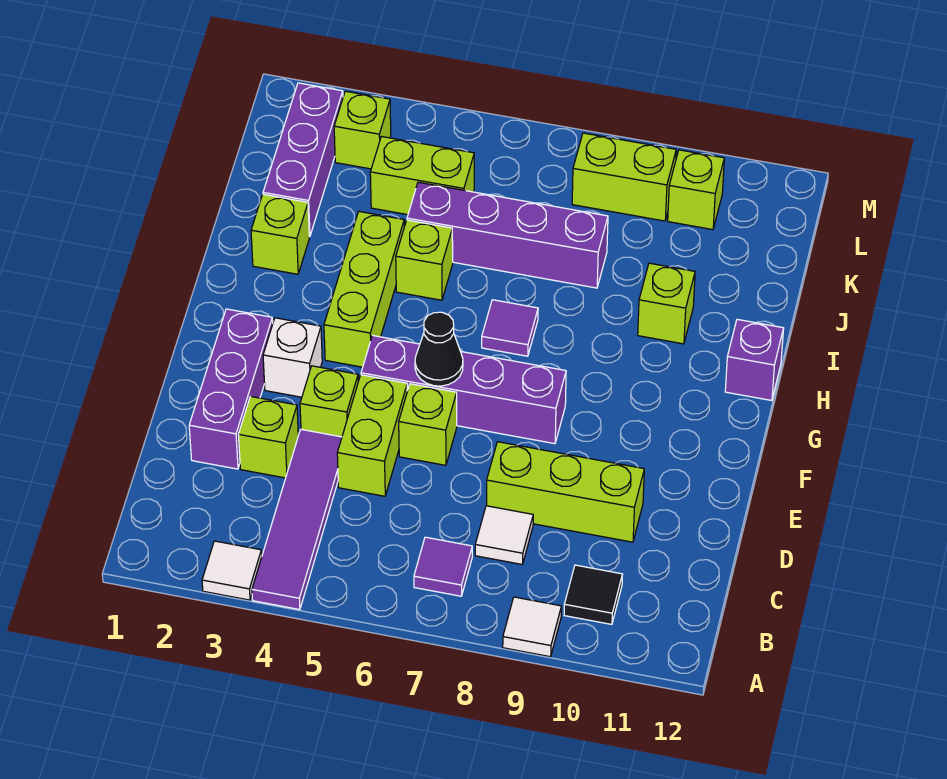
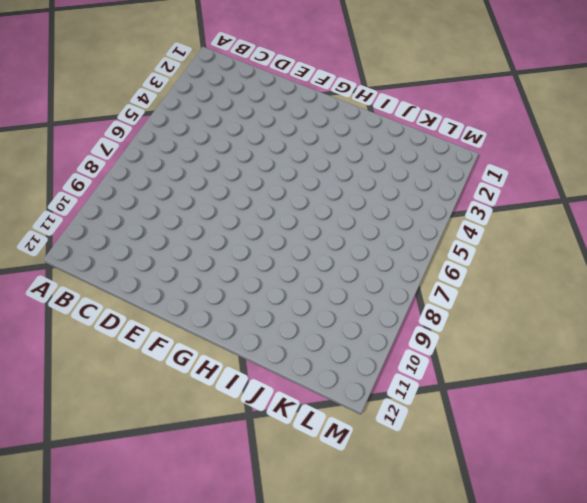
none -> white 1x1 tile [202,541,262,600]
none -> purple 1x4 tile [252,429,342,610]
none -> white 1x1 tile [503,597,561,657]

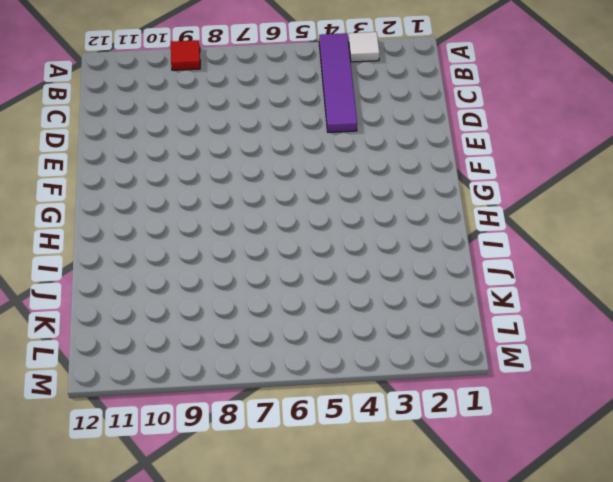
red 1x1 tile [171,40,200,70] -> white 1x1 tile [503,597,561,657]
none -> purple 1x1 tile [414,537,472,596]
none -> black 1x1 tile [564,565,623,624]
none -> white 1x1 tile [475,506,533,564]

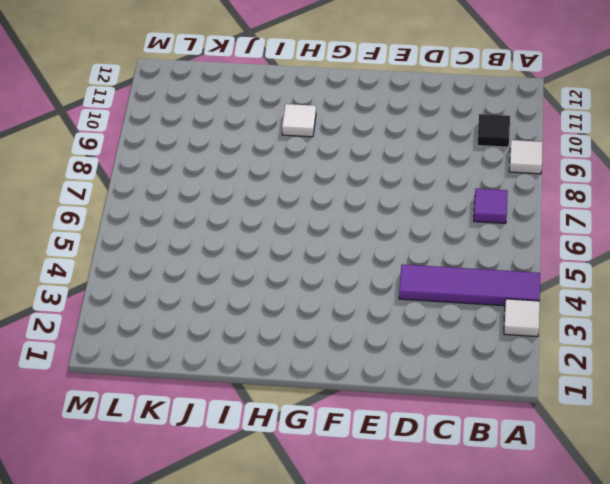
white 1x1 tile [282,104,316,137] -> white 1x1 tile moved to [475,506,533,564]
none -> purple 1x3 brick [189,309,273,469]
none -> lime 1x1 brick [238,396,298,478]
none -> lime 1x2 brick [337,375,407,496]

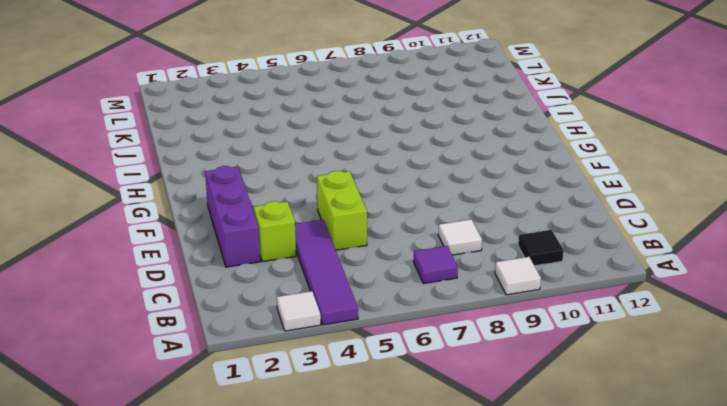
none -> lime 1x3 brick [487,442,644,542]
none -> lime 1x1 brick [300,366,358,437]
none -> lime 1x1 brick [399,384,457,465]

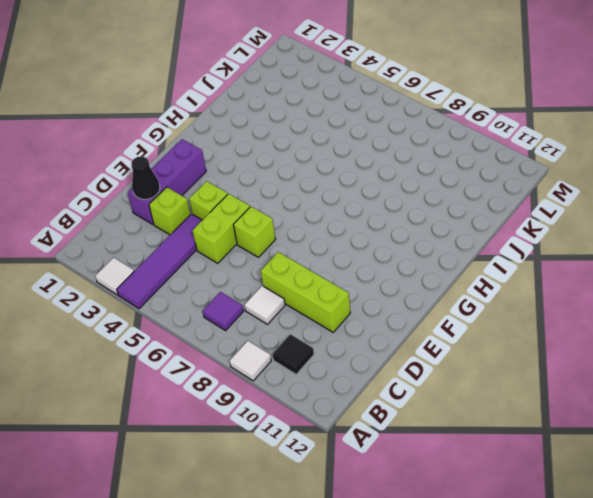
black 1x1 cone [131,156,160,199] -> black 1x1 cone moved to [415,312,463,386]
none -> white 1x1 brick [263,318,322,397]
none -> purple 1x4 brick [361,336,566,444]
none -> lime 1x3 brick [324,212,404,367]

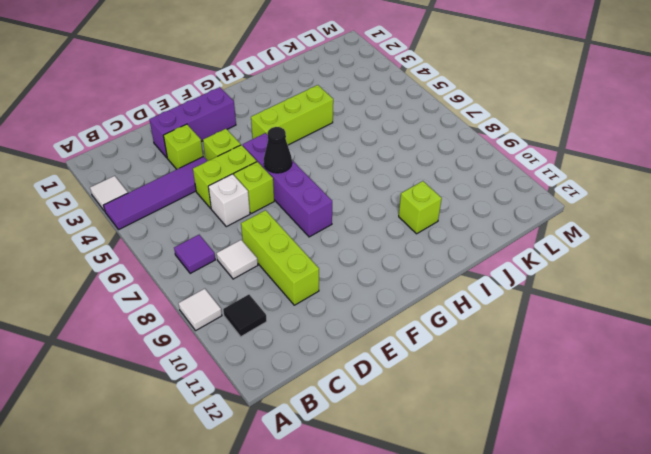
white 1x1 brick [208,174,250,227] -> white 1x1 brick moved to [263,318,322,397]
none -> purple 1x1 tile [482,300,538,356]
none -> purple 1x1 brick [725,319,784,401]
none -> lime 1x1 brick [251,194,309,274]

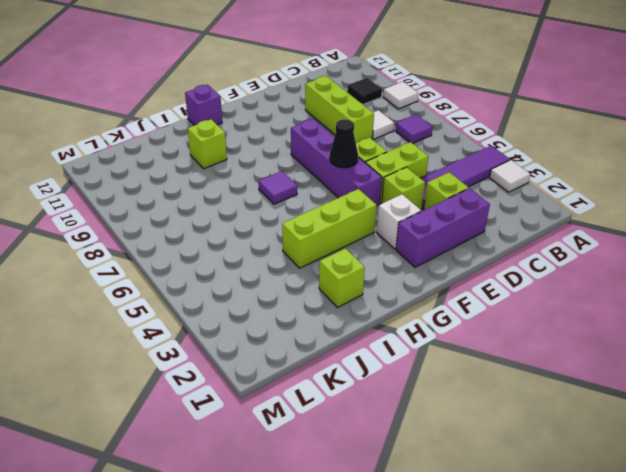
none -> lime 1x1 brick [396,220,453,300]
none -> purple 1x3 brick [263,83,343,237]
none -> purple 1x4 brick [407,182,608,288]

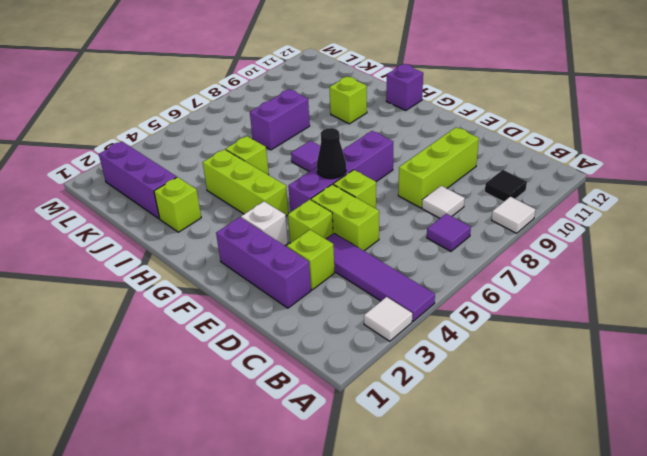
purple 1x2 brick [250,89,310,150] -> purple 1x4 brick [407,182,608,288]
none -> lime 1x2 brick [370,136,474,215]
none -> lime 1x1 brick [334,91,391,169]
none -> lime 1x2 brick [572,133,676,221]

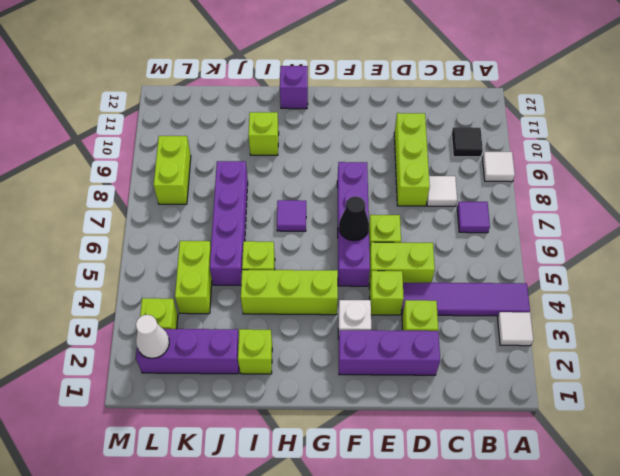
white 1x1 cone [136,315,169,358] -> none
none -> lime 1x1 brick [668,150,724,230]

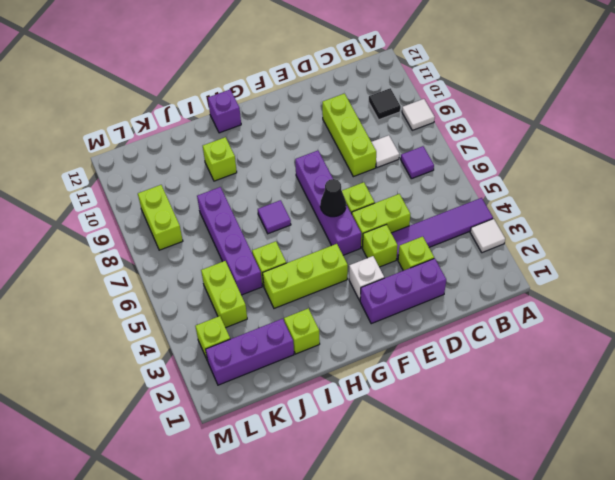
none -> lime 1x1 brick [668,150,724,230]

